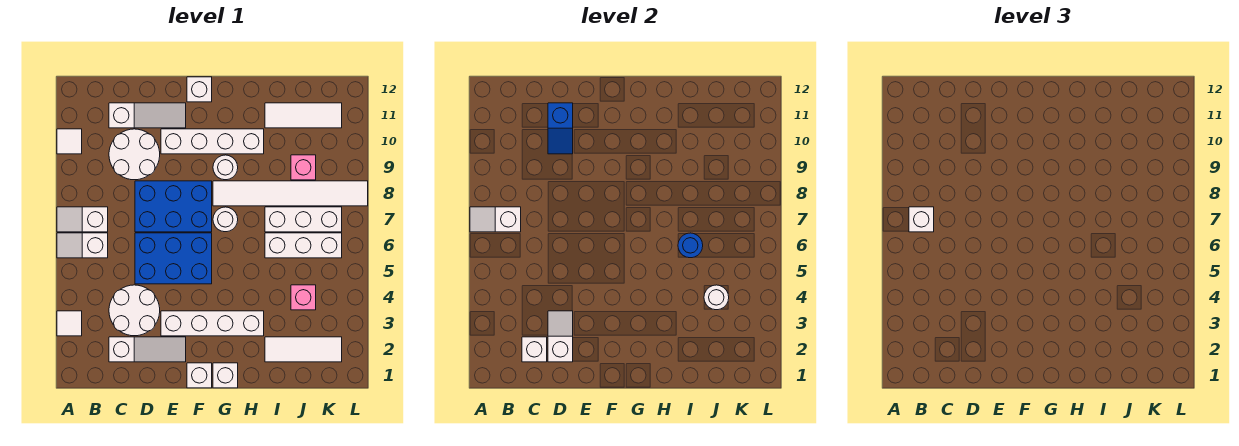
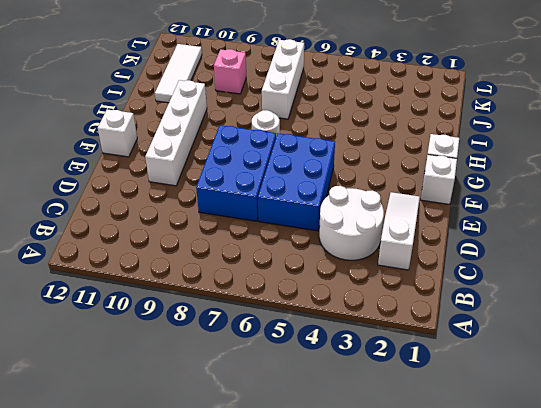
none -> white 1x1 tile [57,311,82,336]
none -> white 1x2 slope [57,233,108,258]
none -> white 1x2 slope [57,207,108,232]
none -> white 1x1 tile [57,129,82,154]

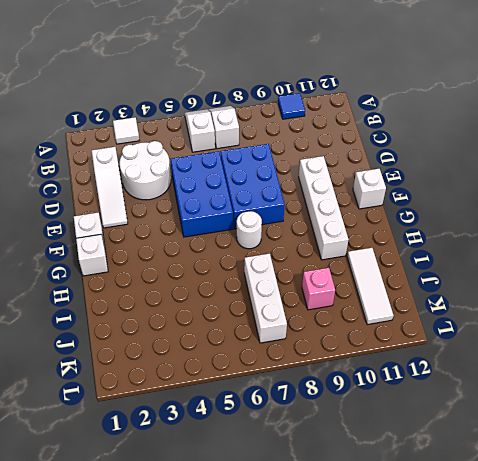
blue 1x1 tile [278,93,305,119] -> white 1x1 tile [57,129,82,154]
none -> white 2x2 round brick [109,129,160,180]
none -> white 1x3 slope [109,103,186,128]
none -> white 1x4 brick [161,311,264,336]
none -> white 1x6 tile [213,181,368,206]

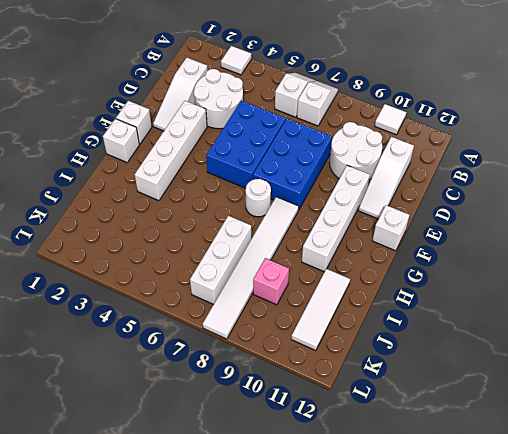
none -> white 1x1 round brick [213,155,238,180]
none -> white 1x3 tile [265,337,342,362]
none -> white 1x3 brick [265,233,342,258]
none -> pink 1x1 brick [291,285,316,310]

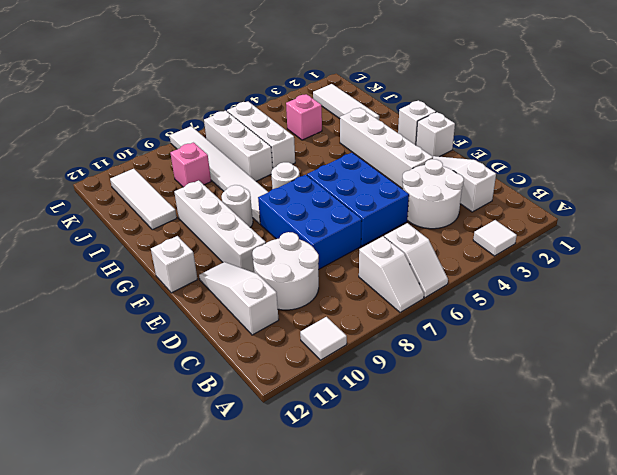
none -> white 1x2 slope [470,207,521,232]
none -> white 1x1 brick [522,337,547,362]
none -> white 1x2 slope [548,311,573,362]
none -> blue 1x2 slope [548,103,573,154]

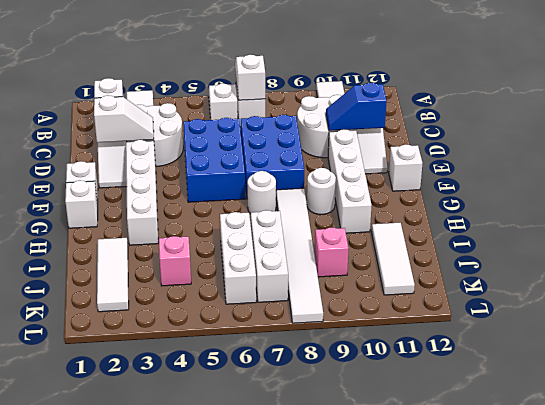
none -> blue 1x1 round brick [678,233,703,258]
none -> white 1x1 round brick [704,285,729,310]
none -> white 1x1 brick [909,207,934,232]

